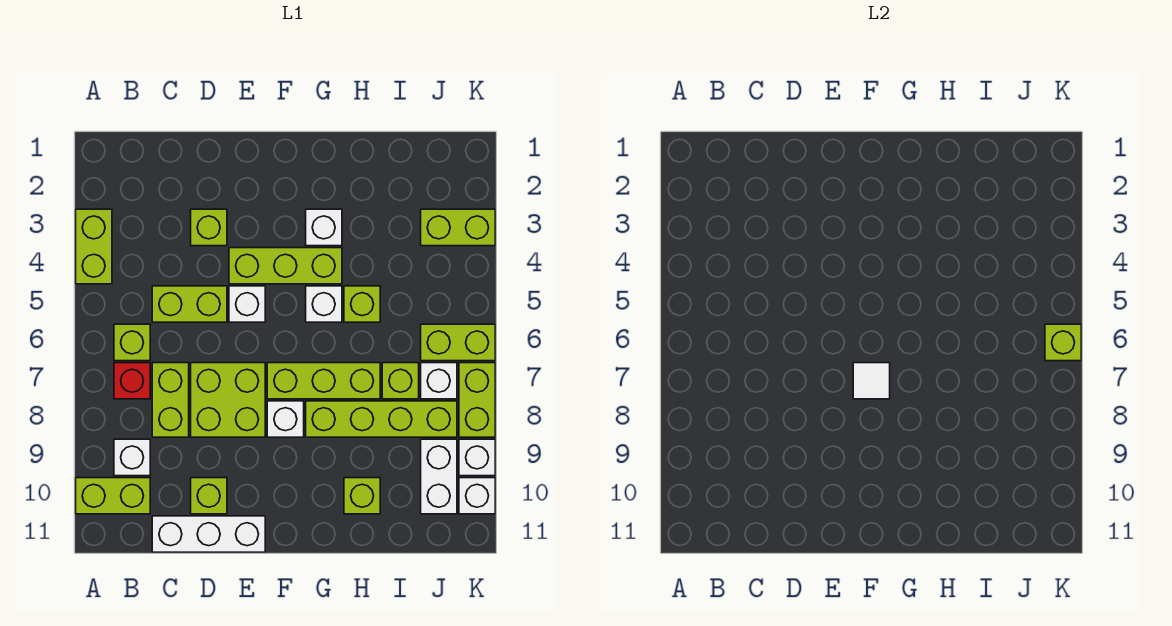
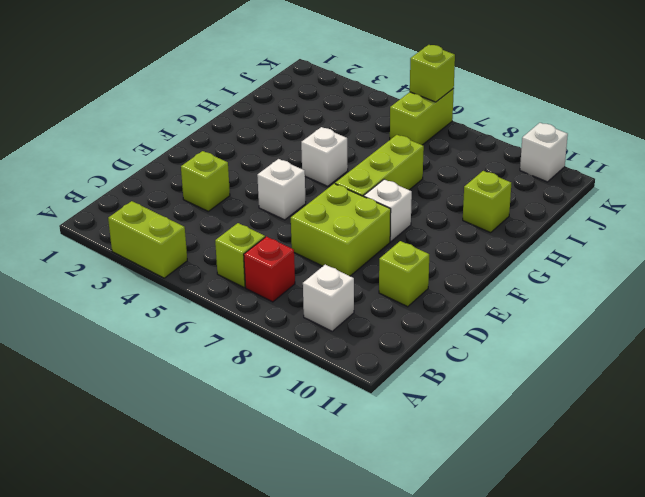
none -> lime 1x2 brick [76,478,150,514]
none -> lime 1x2 brick [152,286,227,322]
none -> lime 1x2 brick [152,363,189,437]
none -> white 1x3 brick [152,516,265,552]

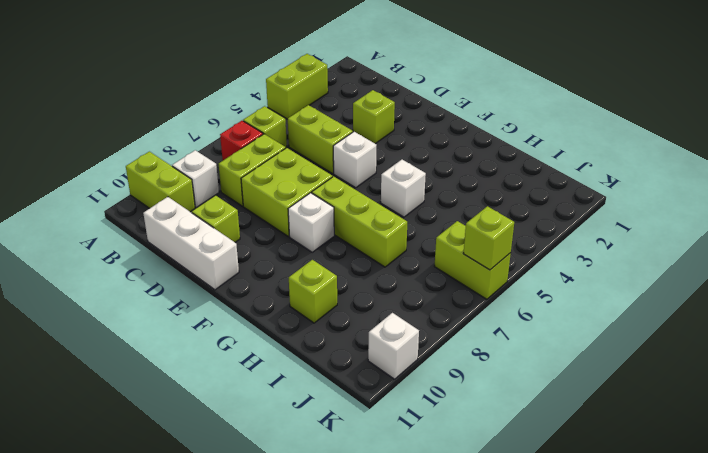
none -> lime 1x3 brick [229,248,342,284]
none -> white 1x1 brick [306,209,342,246]
none -> lime 1x4 brick [306,401,457,437]
none -> lime 1x1 brick [344,286,380,322]

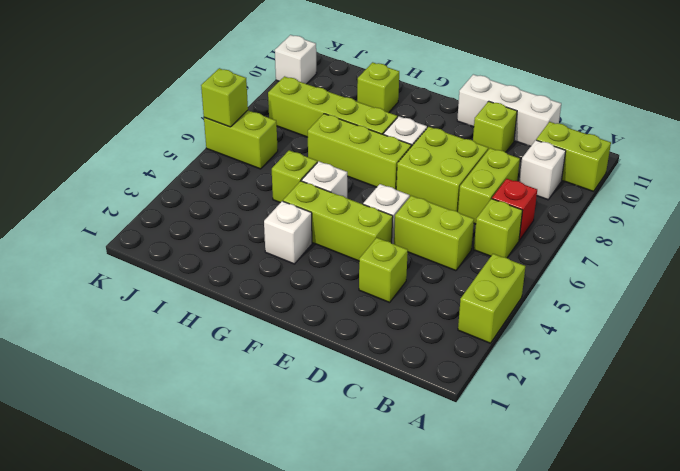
none -> lime 1x1 brick [382,363,419,399]
none -> lime 1x2 brick [421,209,495,246]
none -> white 1x1 brick [421,363,457,399]
none -> white 1x2 brick [421,439,457,514]

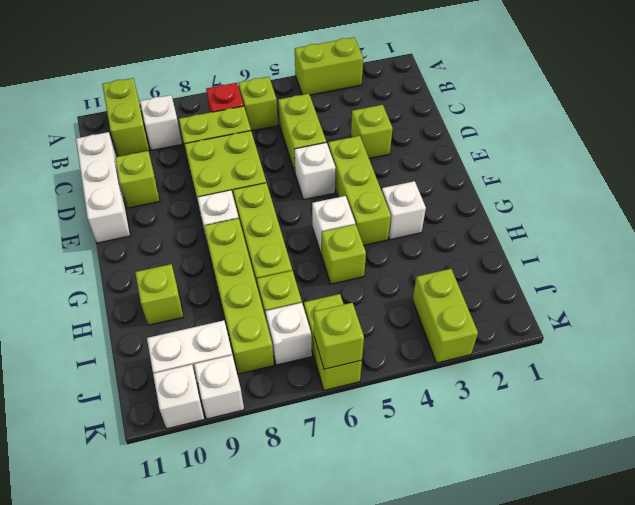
none -> lime 1x2 brick [459,363,495,437]
none -> white 1x1 tile [853,363,890,399]

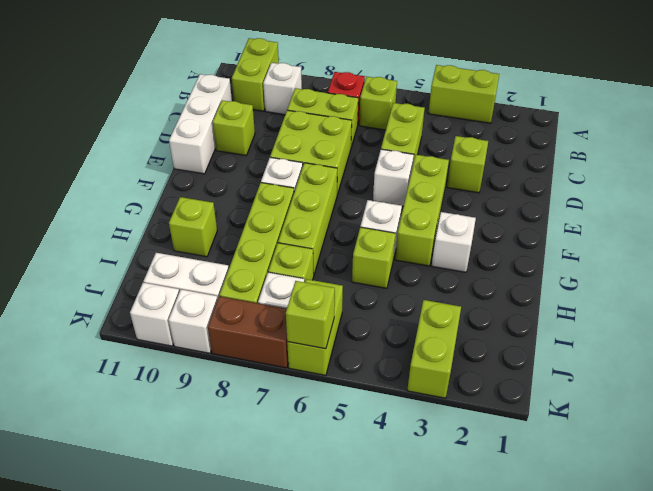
brown 1x2 brick [208,296,288,368] -> lime 1x2 brick [459,363,495,437]
none -> white 1x1 tile [853,363,890,399]

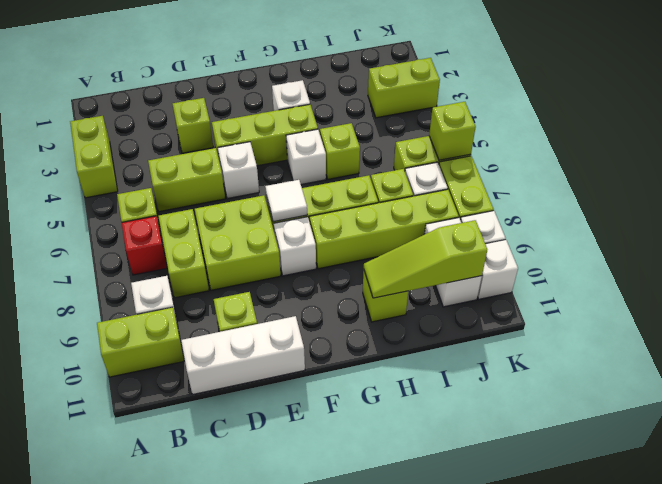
lime 1x3 slope [364,220,487,298] -> none

